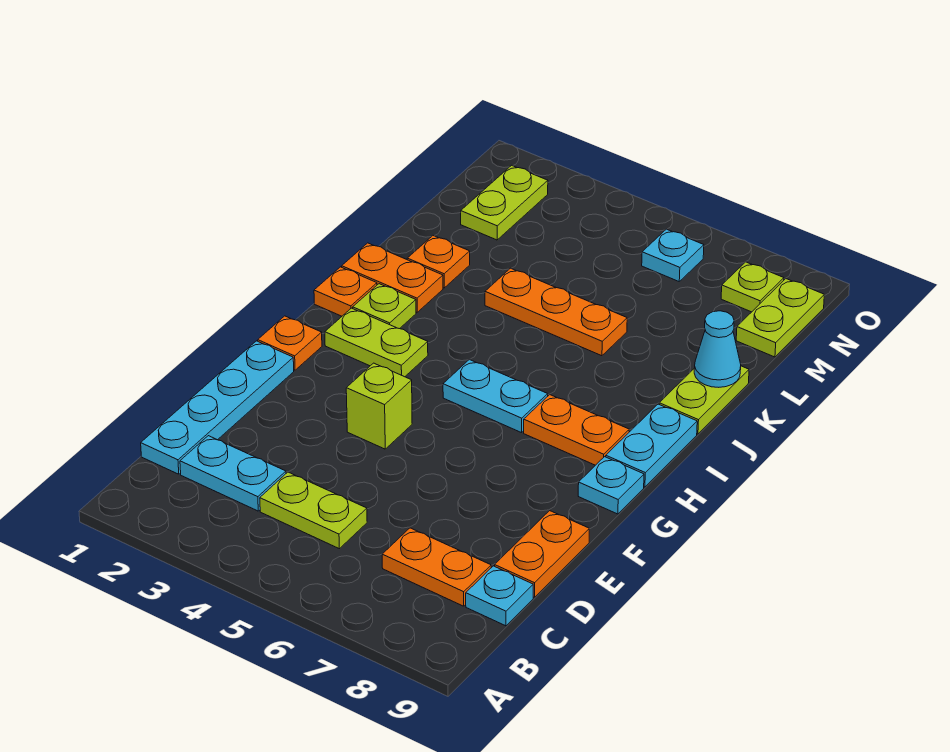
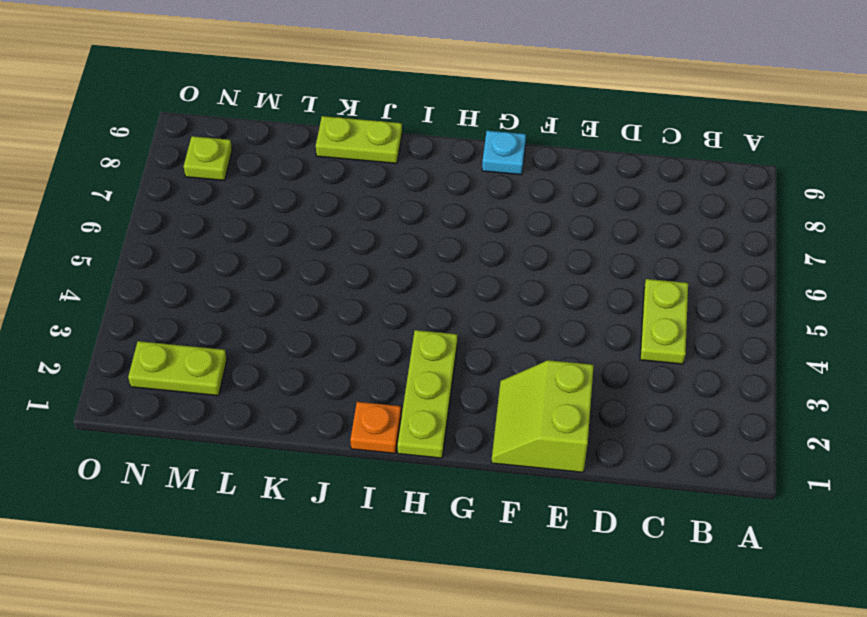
lime 2x2 slope [491,360,594,472] -> cyan 1x4 plate [141,341,294,474]
lime 1x3 plate [397,330,457,458] -> lime 1x2 plate [325,308,428,377]
none -> cyan 1x2 plate [180,436,286,511]
none -> orange 1x2 plate [382,528,491,606]
none -> cyan 1x1 plate [466,566,533,626]

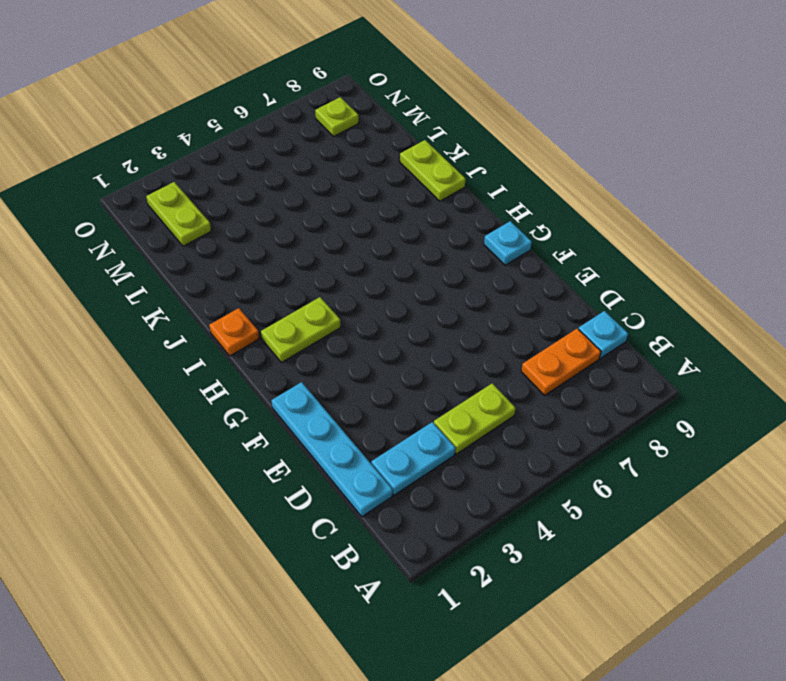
none -> orange 1x2 plate [495,511,589,597]
none -> lime 1x1 brick [346,363,412,449]
none -> orange 1x1 plate [258,316,322,370]

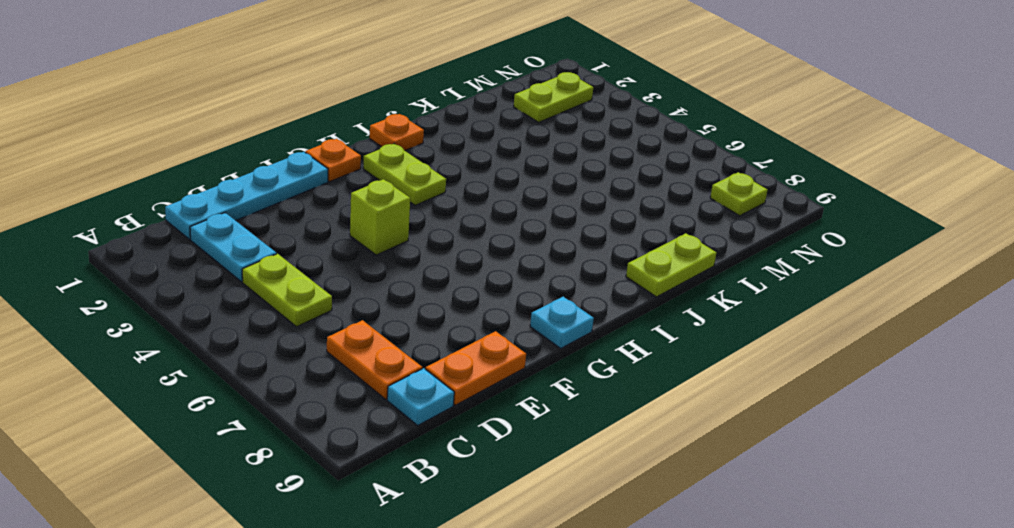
none -> cyan 1x2 plate [443,360,548,433]
none -> orange 1x2 plate [524,395,629,465]
none -> cyan 1x2 plate [606,404,697,487]

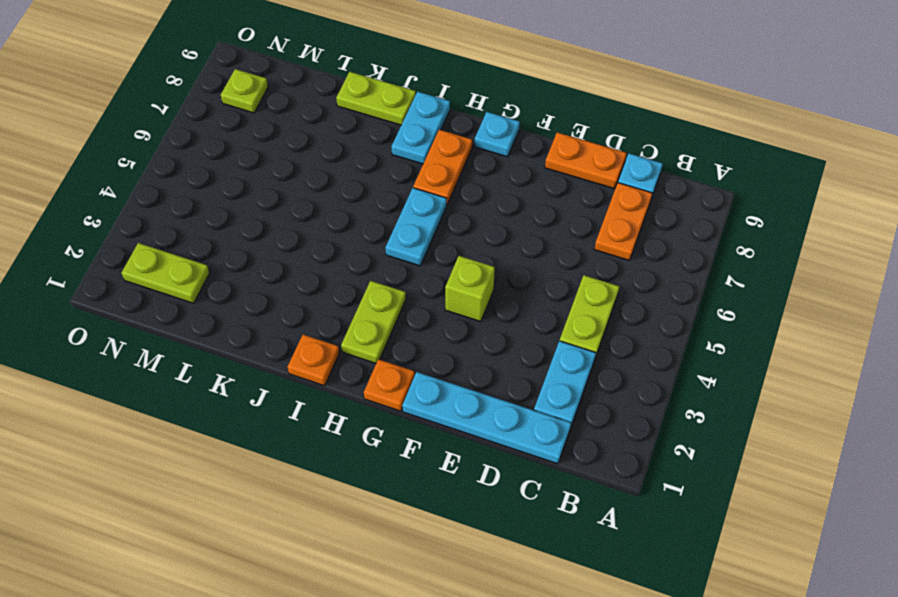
cyan 1x2 plate [392,92,450,164] -> cyan 1x2 plate turned to [606,404,697,487]
none -> lime 1x1 plate [353,284,416,329]
none -> orange 1x2 plate [342,243,443,312]
none -> orange 1x1 plate [407,236,470,288]

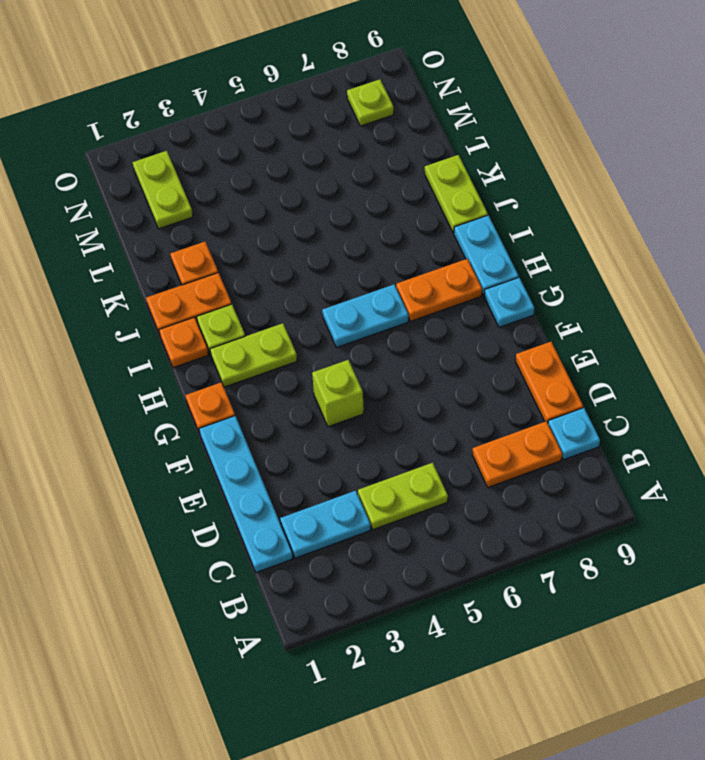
none -> orange 1x3 plate [485,268,627,356]
none -> lime 1x2 plate [736,279,824,357]
none -> cyan 1x1 plate [642,229,704,281]

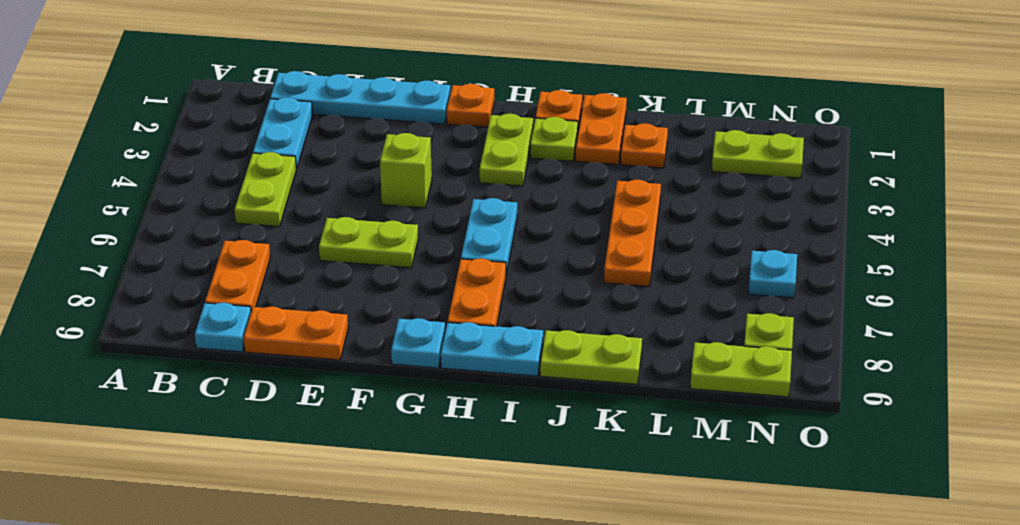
lime 1x2 plate [319,217,418,268] -> none
none -> cyan 1x1 cone [694,311,741,387]

